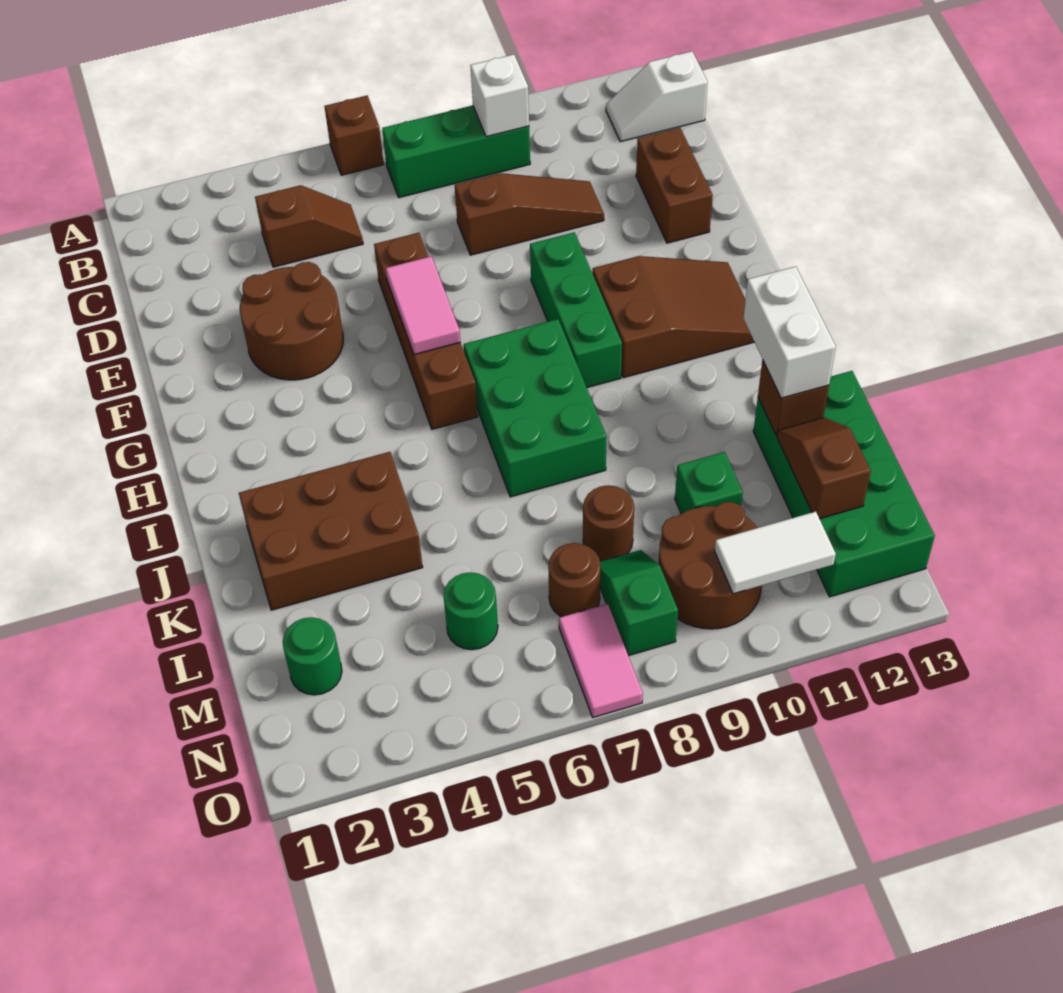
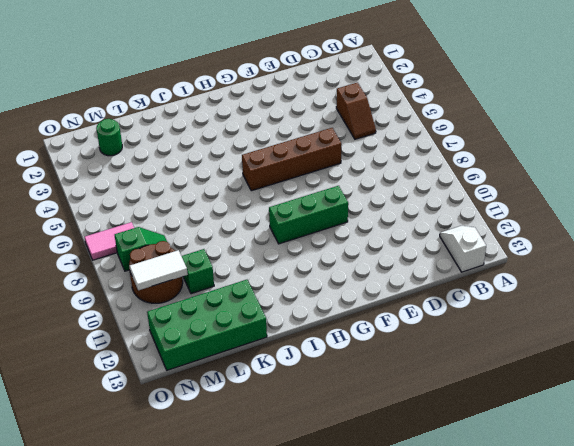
white 1x2 tile [130,250,188,290] -> white 1x2 tile turned to [715,512,836,594]
none -> brown 1x1 brick [324,96,384,175]
none -> green 1x3 brick [382,106,530,197]
none -> brown 1x3 slope [455,173,604,255]

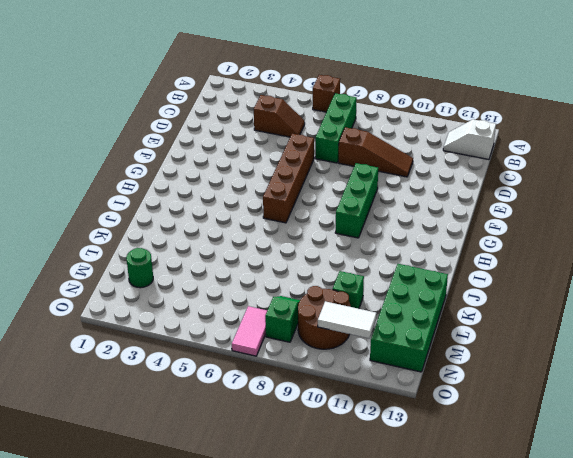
green 1x3 brick [315,93,357,163] -> green 1x3 brick turned to [382,106,530,197]
none -> brown 1x2 brick [636,128,713,243]
none -> brown 2x2 round brick [240,262,343,380]
none -> brown 2x3 slope [593,256,754,378]

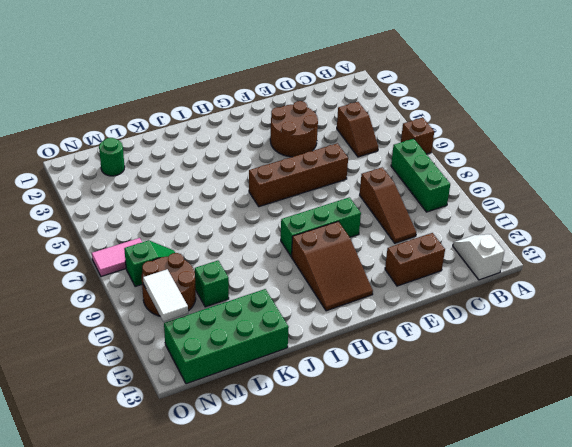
none -> green 2x3 brick [464,319,607,497]
none -> brown 2x3 brick [239,452,423,610]
none -> brown 1x1 round brick [583,485,634,561]

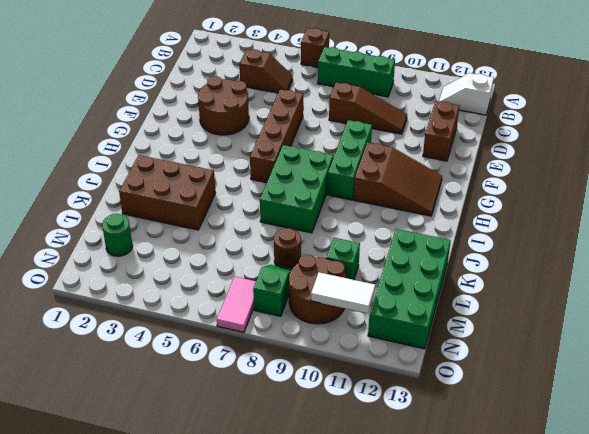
none -> green 1x1 round brick [443,572,498,650]
none -> brown 1x1 round brick [548,543,601,617]
none -> white 1x1 brick [471,54,529,137]

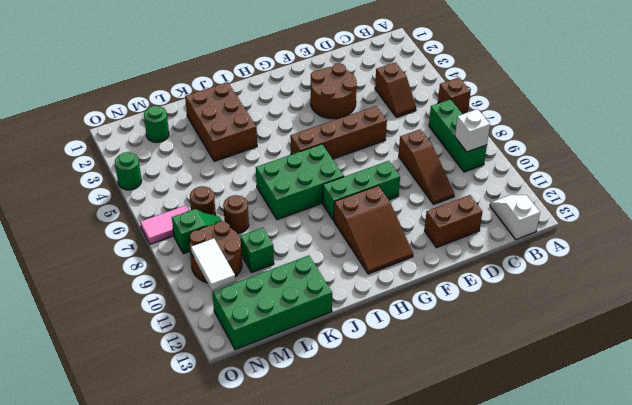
green 1x1 round brick [115,152,142,190] -> green 1x1 round brick moved to [443,572,498,650]
none -> pink 1x2 tile [386,256,460,354]
none -> brown 1x1 brick [758,360,829,435]
none -> brown 1x2 slope [777,417,871,519]

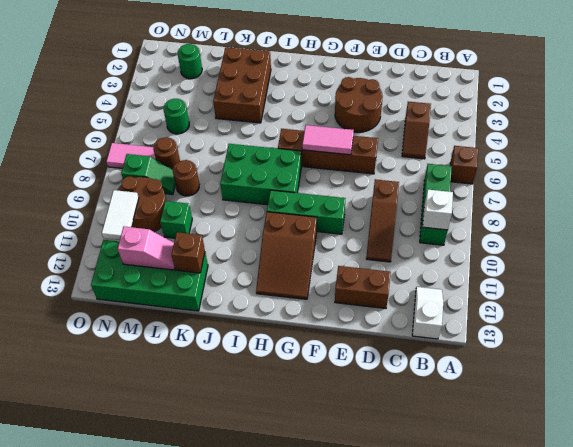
pink 1x2 slope [118,227,175,270] -> brown 1x2 slope [777,417,871,519]
none -> white 1x2 brick [743,266,836,398]

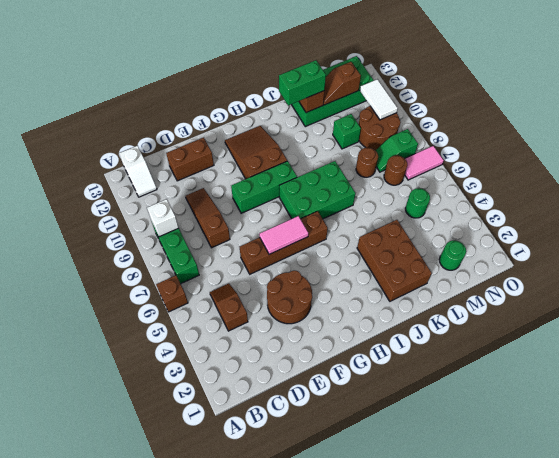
green 1x2 brick [279,60,326,105] -> white 1x2 brick [743,266,836,398]

